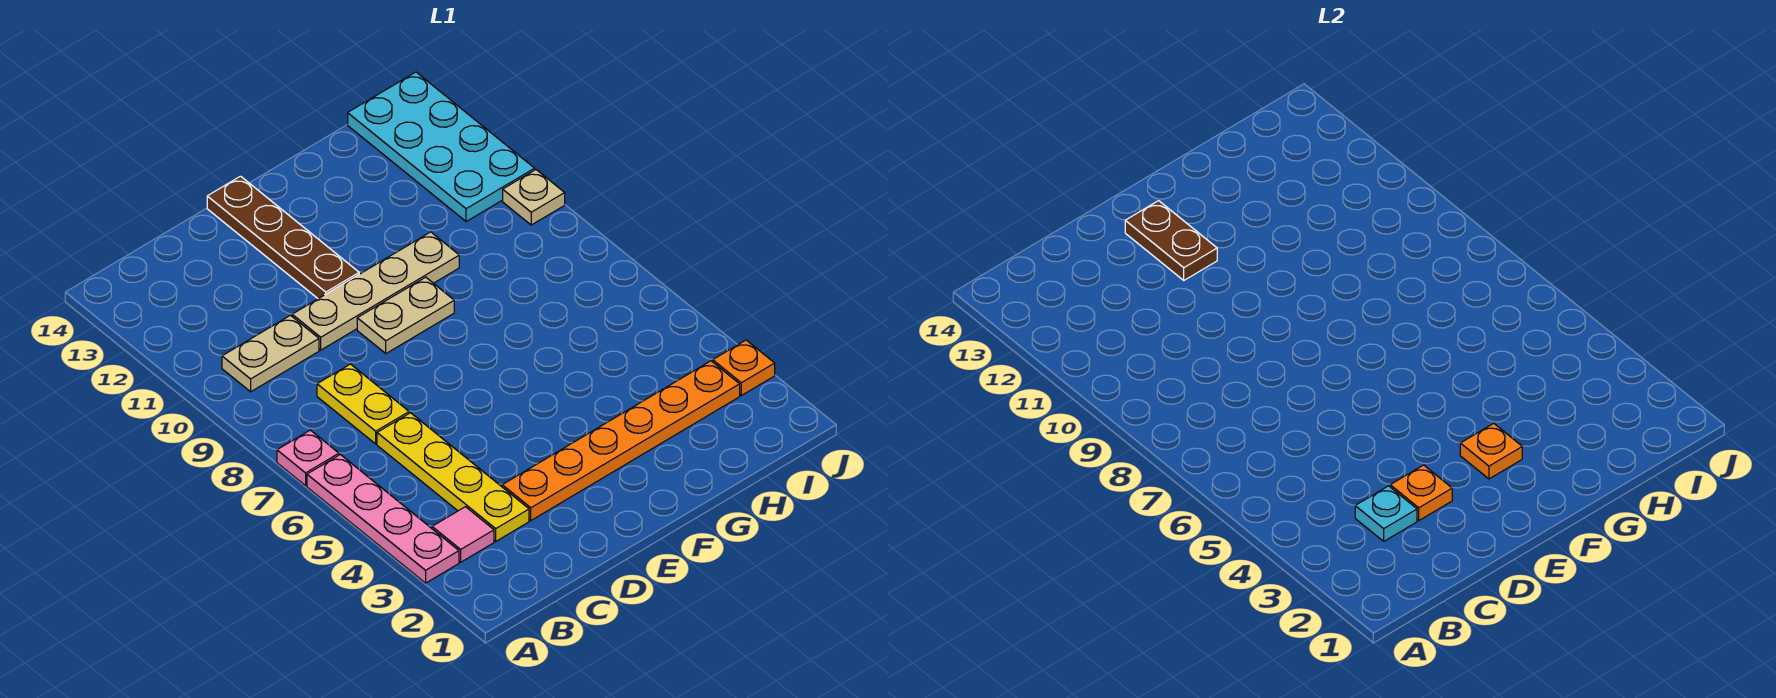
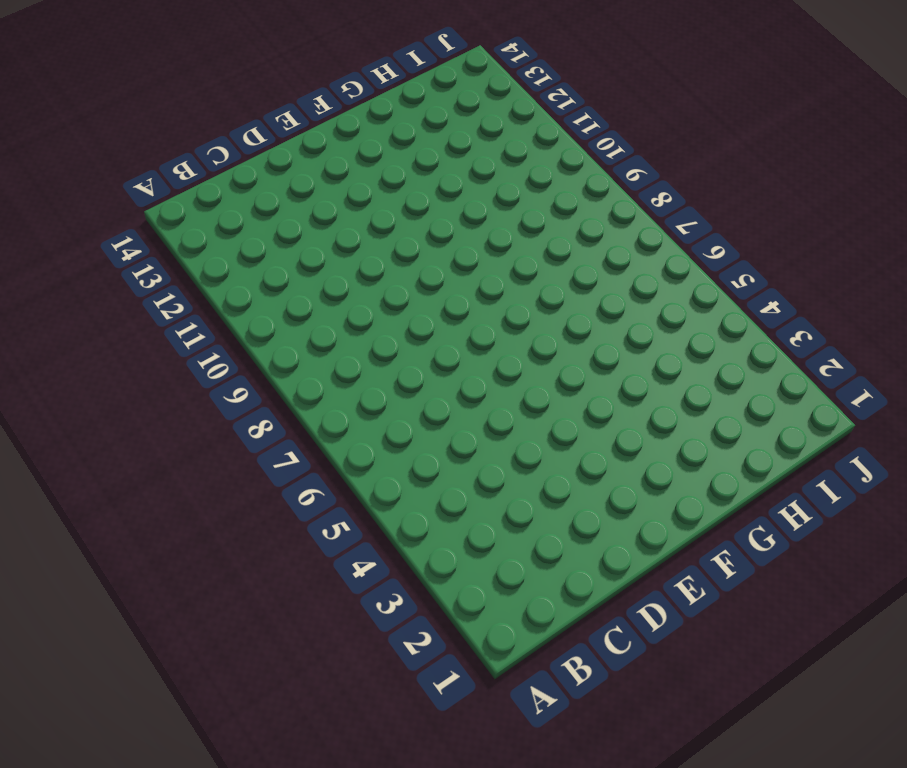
none -> pink 1x4 plate [307,454,459,583]
none -> pink 1x1 plate [277,430,339,486]
none -> pink 1x1 tile [432,507,494,562]

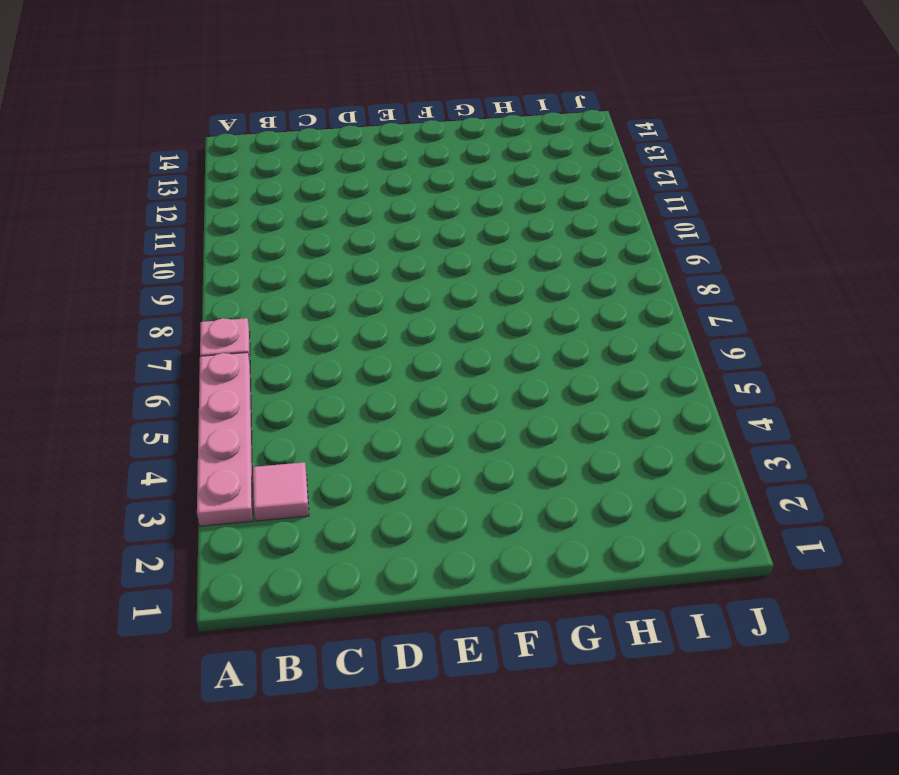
none -> tan 1x2 plate [222,315,319,392]
none -> yellow 1x4 plate [377,413,529,541]
none -> yellow 1x2 plate [317,364,409,444]

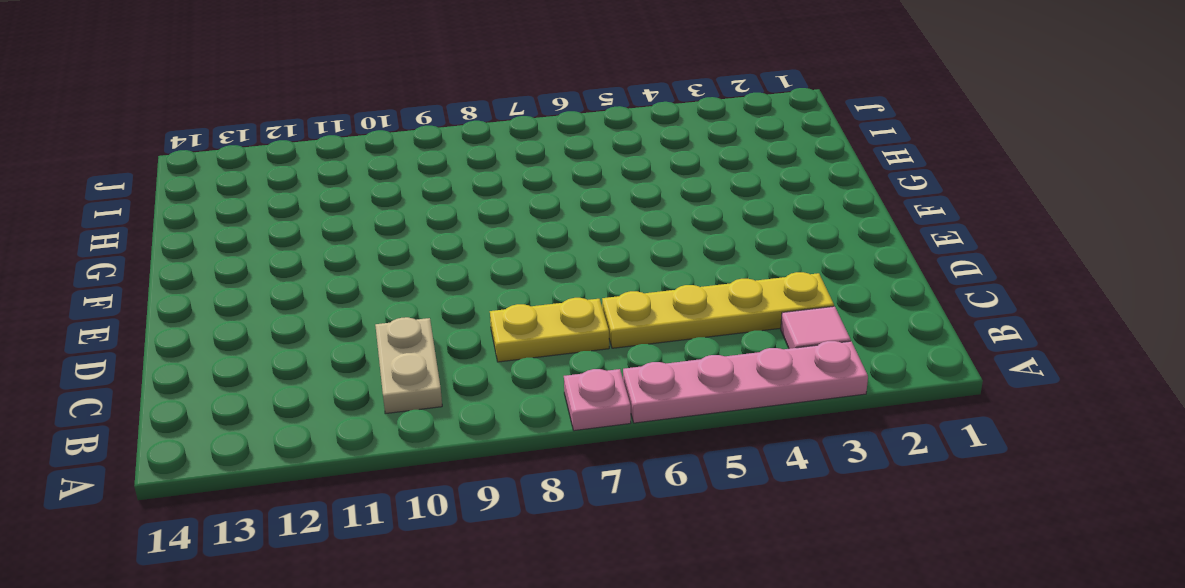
none -> orange 1x6 plate [502,361,740,520]
none -> tan 1x4 plate [292,232,459,350]
none -> tan 1x2 plate [357,277,454,353]

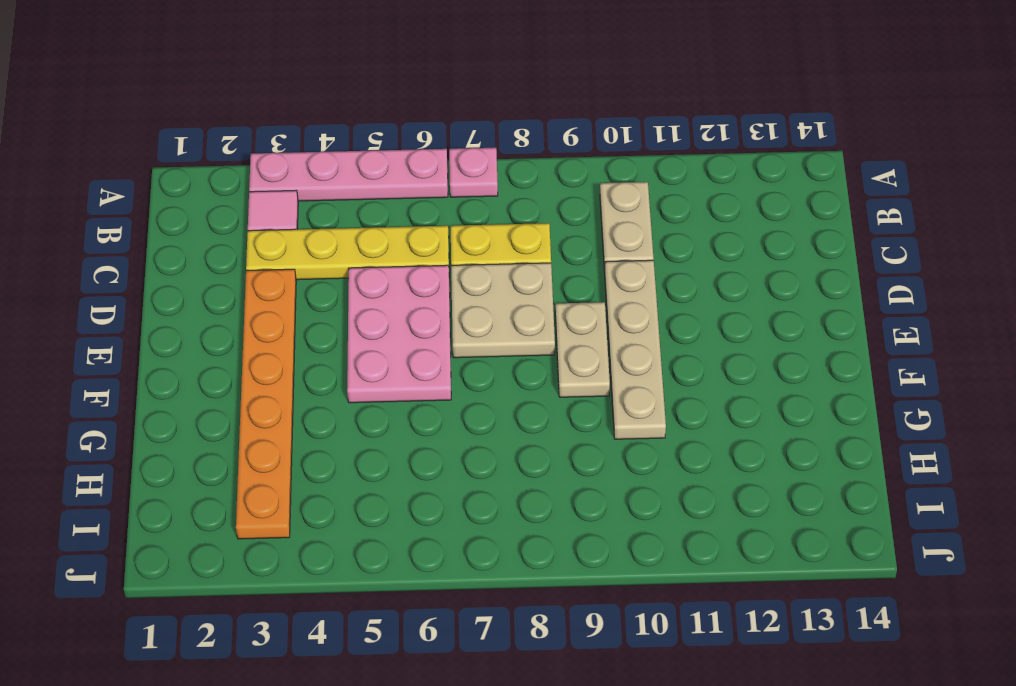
pink 2x3 plate [347,265,451,403] -> none
tan 2x2 plate [451,263,555,358] -> none
none -> brown 1x4 plate [207,176,359,299]
none -> cyan 2x4 plate [348,72,535,222]
none -> orange 1x1 plate [713,340,775,395]

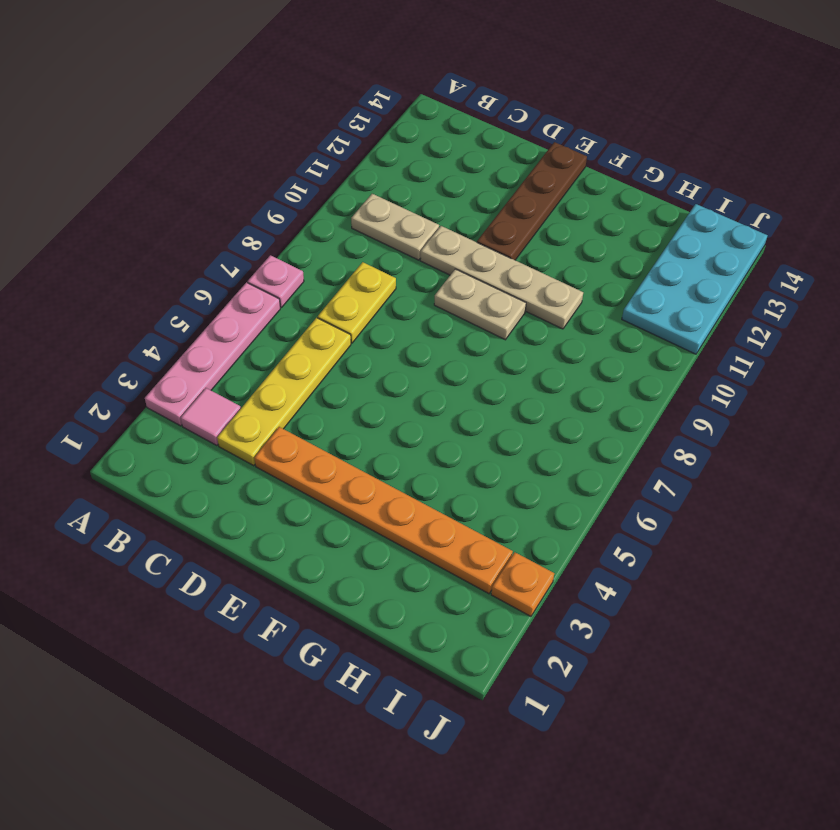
none -> tan 1x1 plate [503,170,565,225]
none -> cyan 1x1 plate [1355,486,1417,541]
none -> orange 1x1 plate [1390,465,1452,520]

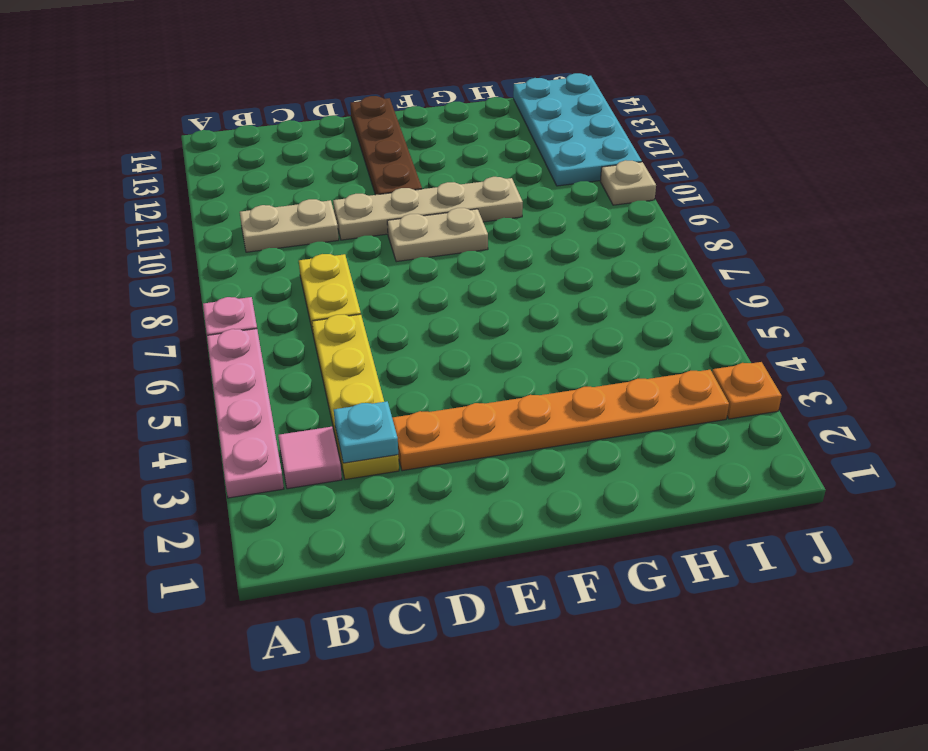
none -> orange 1x1 plate [1390,465,1452,520]
none -> brown 1x2 plate [1125,201,1217,280]
none -> orange 1x1 plate [1460,423,1522,479]

